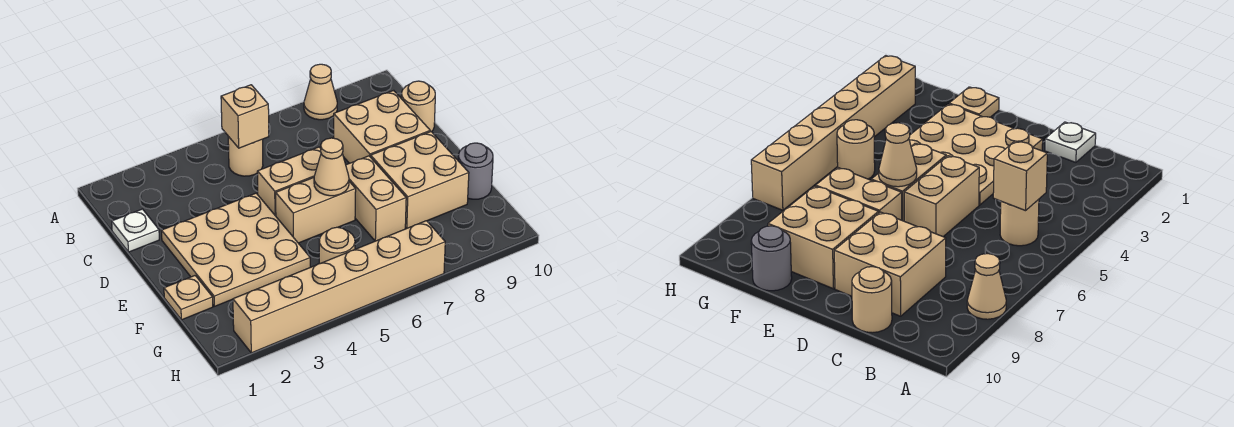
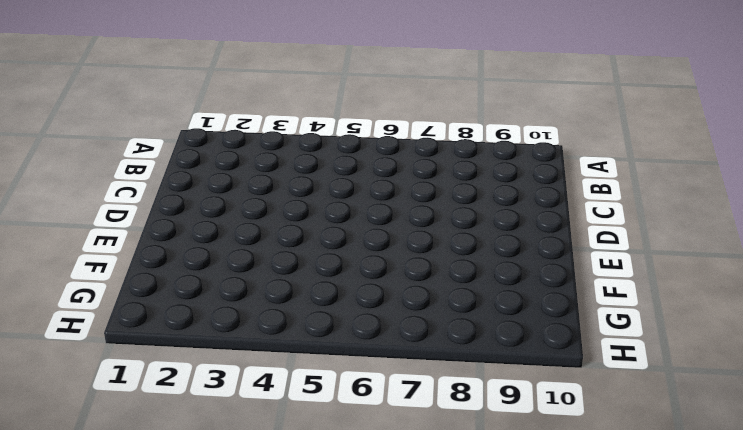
none -> tan 1x1 cone [304,64,337,120]
none -> tan 1x1 round brick [228,136,263,176]
none -> white 1x1 plate [112,209,159,252]

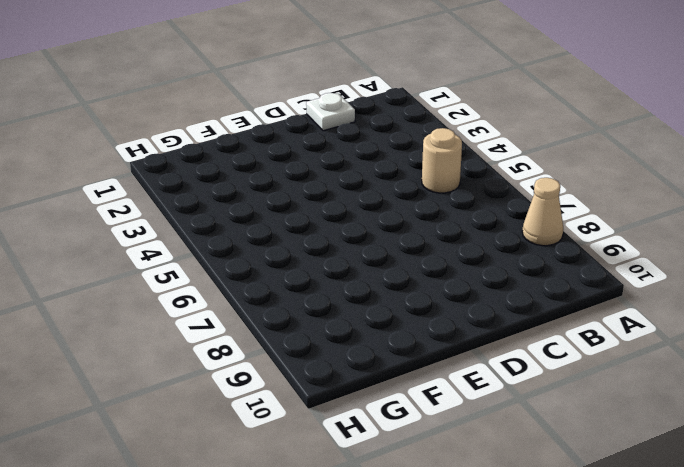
none -> tan 2x2 brick [334,90,430,163]
none -> tan 1x1 round brick [401,81,435,132]
none -> tan 3x3 plate [161,193,310,306]

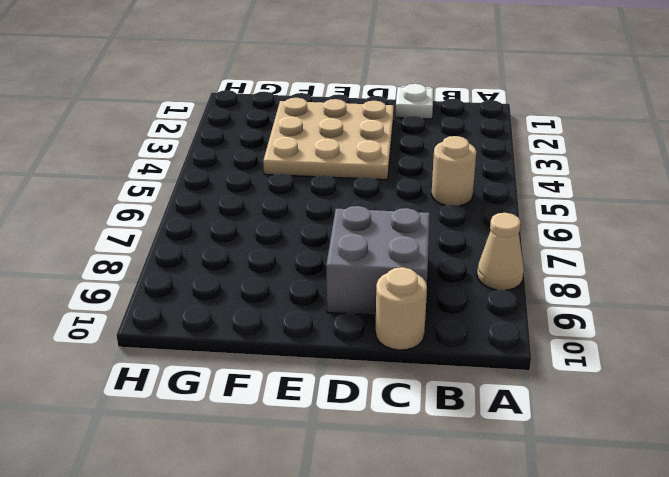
grey 2x2 brick [326,206,430,315] -> tan 2x2 brick [334,90,430,163]
none -> tan 1x2 brick [257,147,321,216]
none -> tan 1x2 brick [276,178,356,243]
none -> tan 1x2 brick [346,156,406,241]

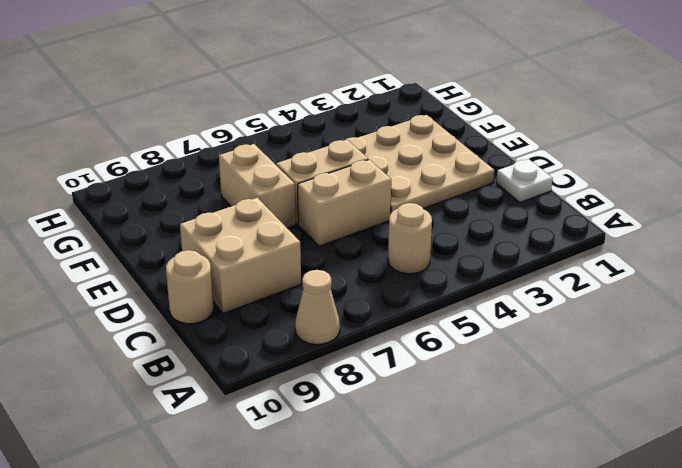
none -> tan 2x2 brick [371,132,469,229]
none -> tan 1x1 plate [164,276,213,320]
none -> grey 1x1 round brick [458,143,493,199]

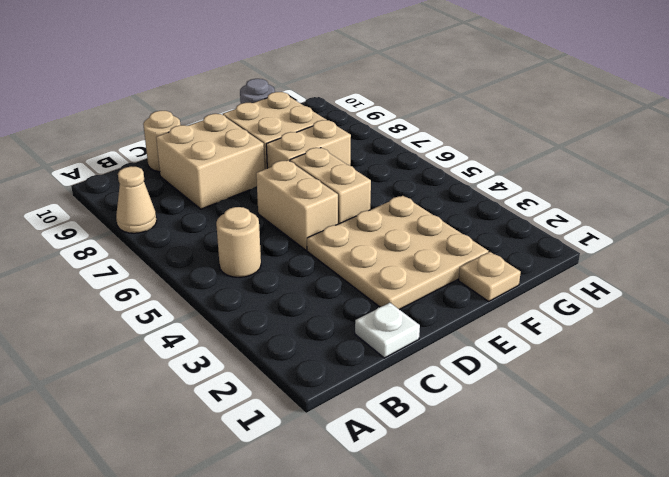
none -> tan 1x1 round brick [319,227,355,264]
none -> tan 1x6 brick [233,221,445,353]
none -> tan 1x1 brick [221,85,269,148]

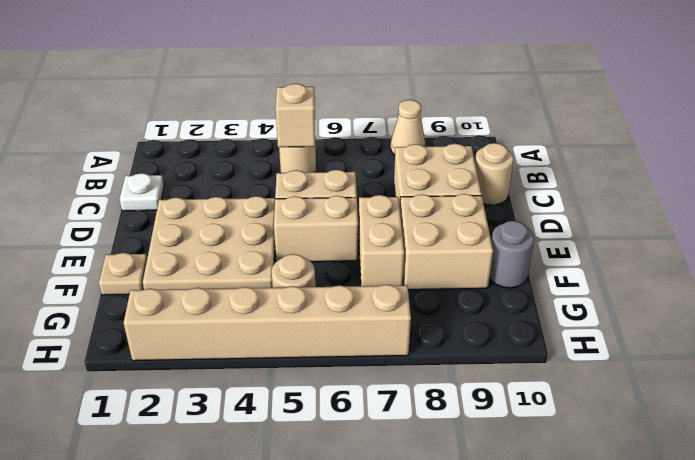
none -> tan 1x1 cone [314,138,349,196]

